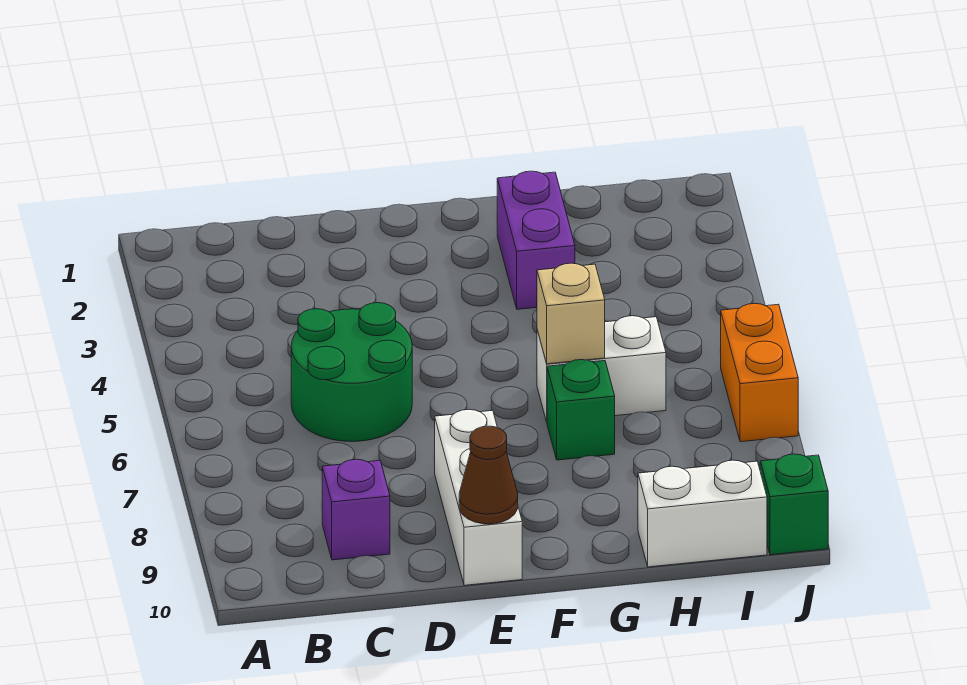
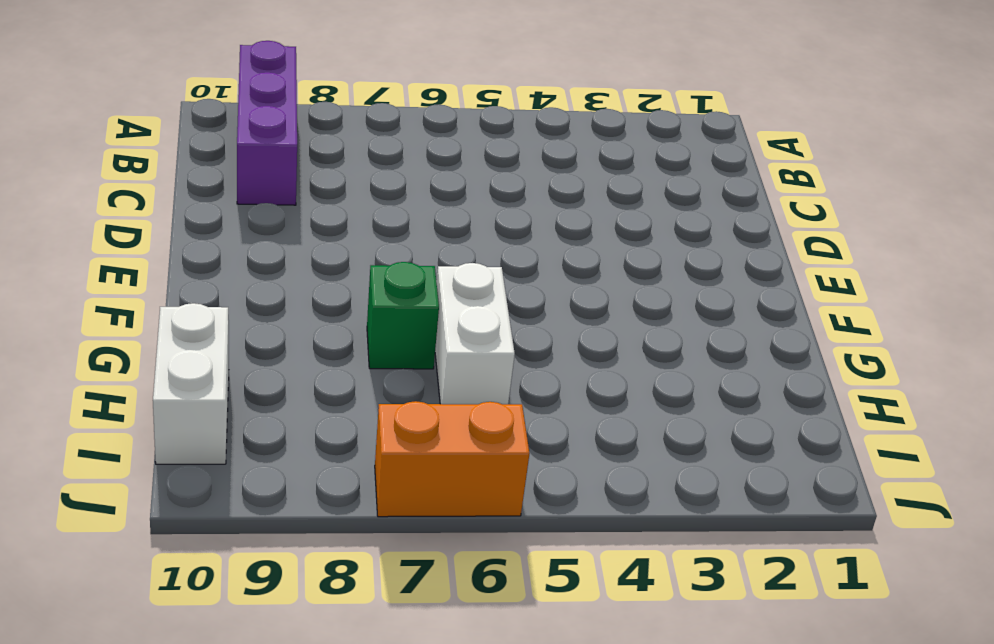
purple 1x3 brick [237,41,297,205] -> purple 1x1 brick [322,459,390,560]
none -> green 2x2 round brick [291,303,412,442]
none -> white 1x3 brick [435,409,522,585]

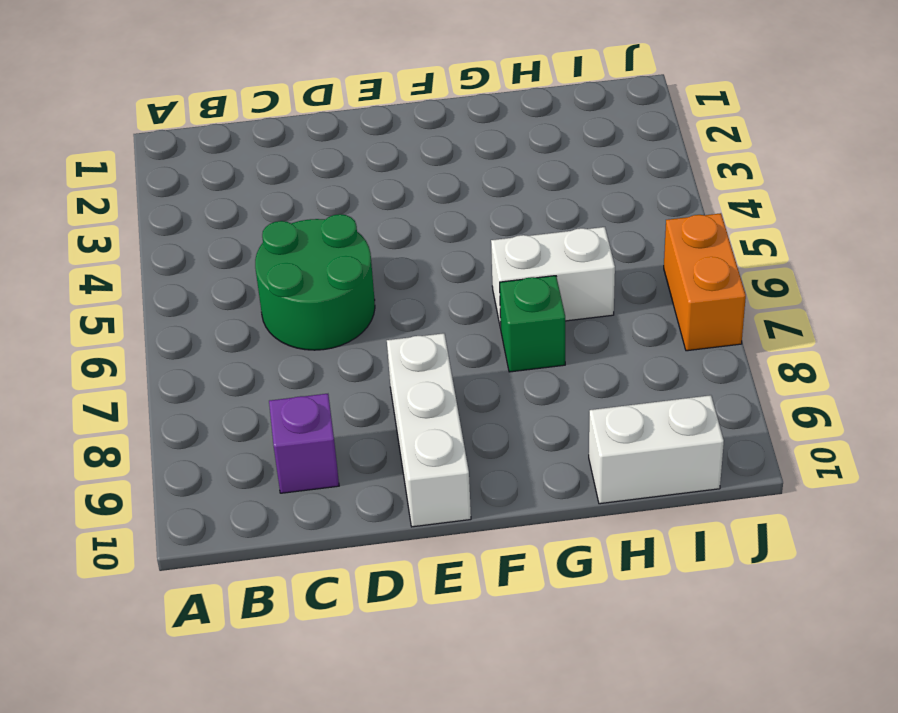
none -> purple 1x2 brick [497,171,575,309]
none -> green 1x1 brick [760,454,828,555]

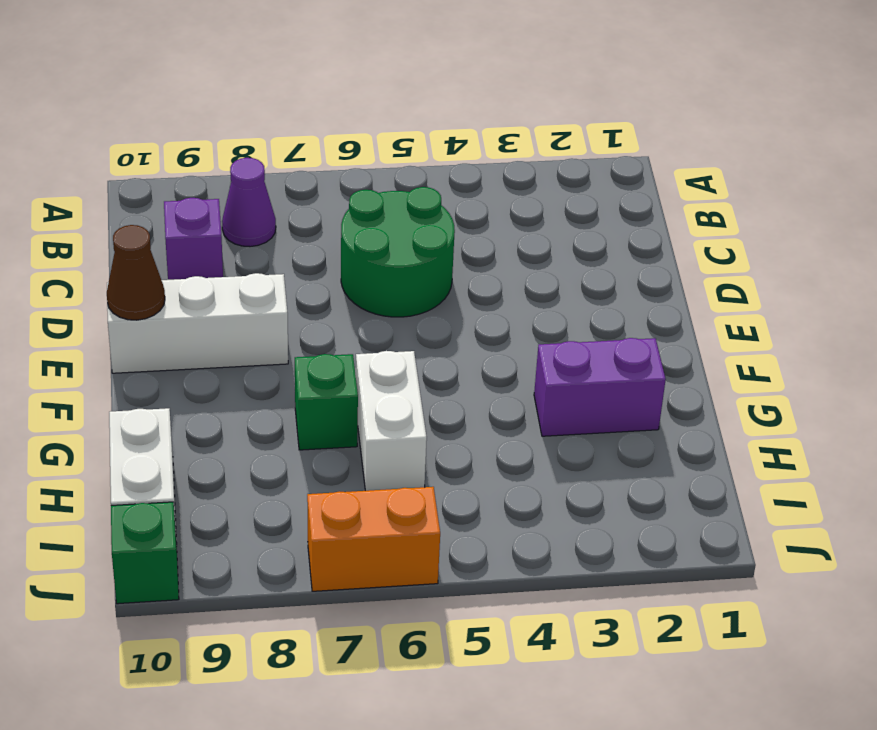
purple 1x1 cone [222,158,276,247] -> none
none -> tan 1x1 brick [537,263,605,364]

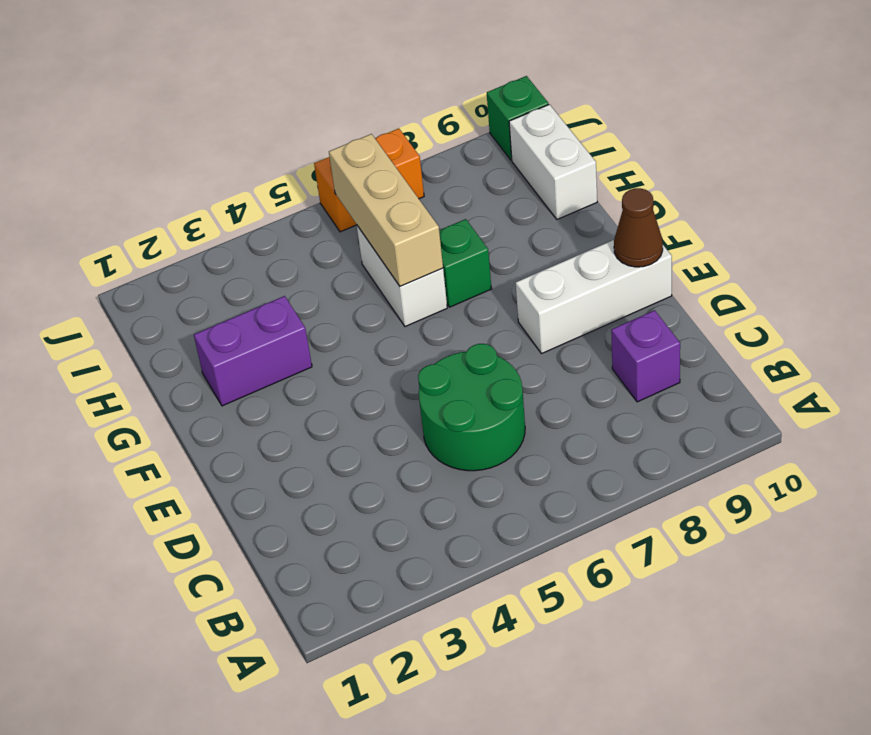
tan 1x3 brick [329,134,443,286] -> tan 1x1 brick [537,263,605,364]

